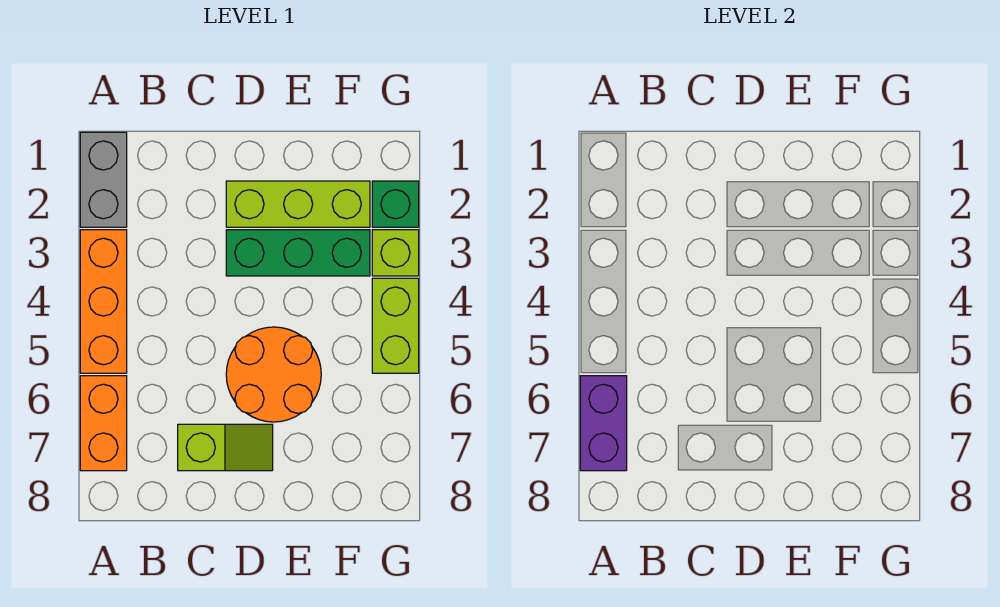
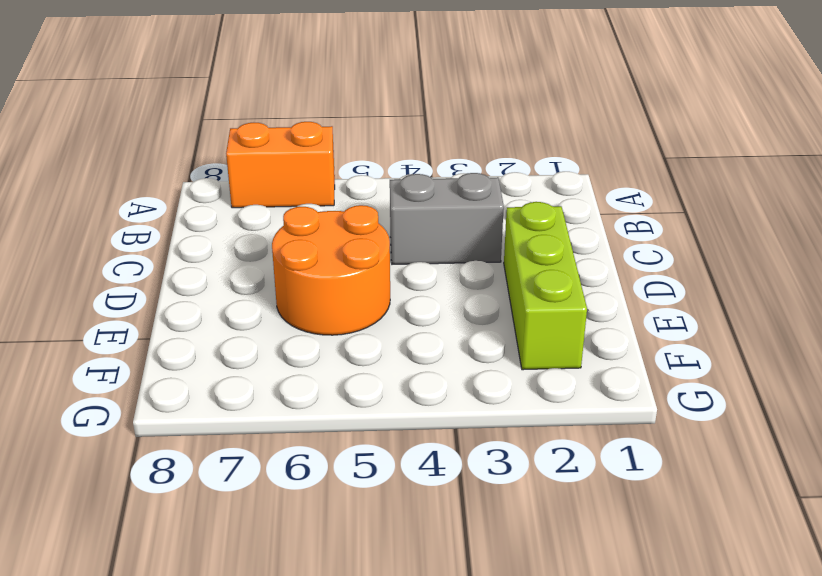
grey 1x2 brick [390,173,504,264] -> grey 1x2 brick moved to [80,132,127,227]
none -> orange 1x3 brick [80,230,127,373]
none -> lime 1x2 slope [178,424,273,471]

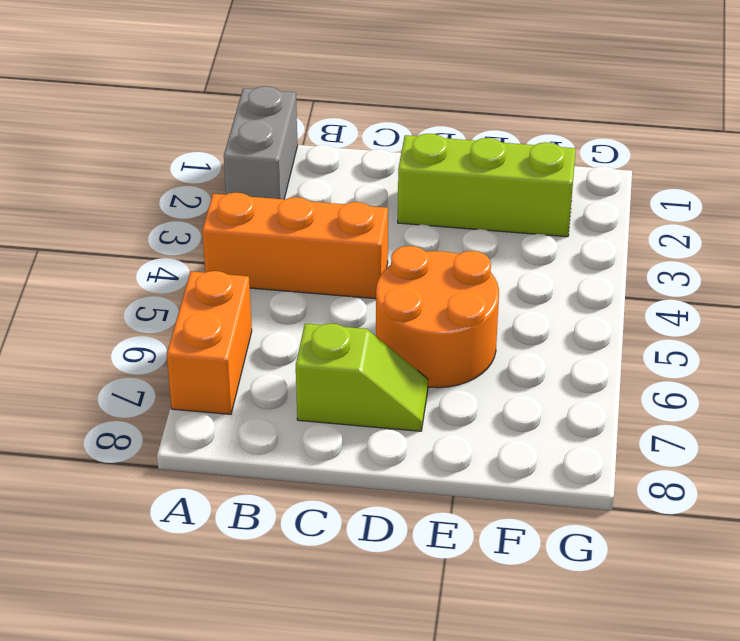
orange 1x3 brick [202,193,388,299] -> orange 1x3 brick turned to [80,230,127,373]
none -> green 1x3 brick [226,230,370,276]
none -> green 1x1 brick [372,181,419,227]

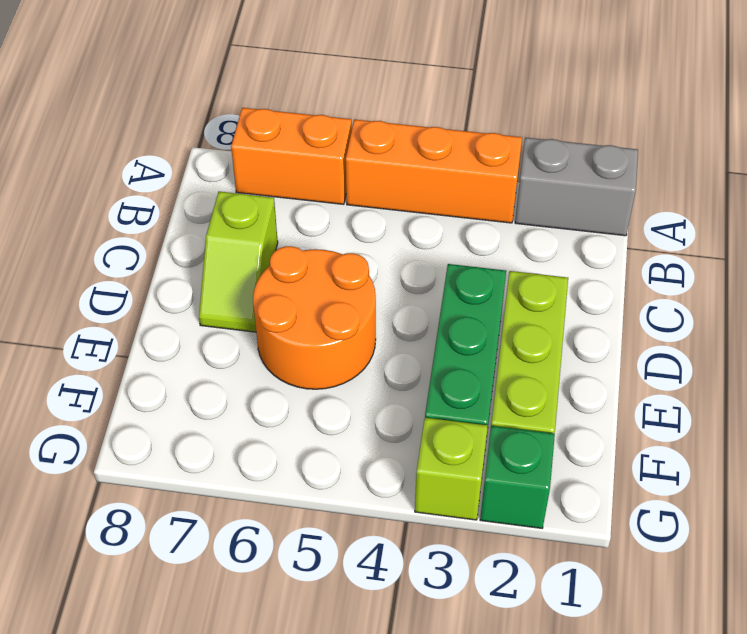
none -> lime 1x2 brick [372,278,419,373]
none -> purple 1x2 brick [580,376,627,471]

